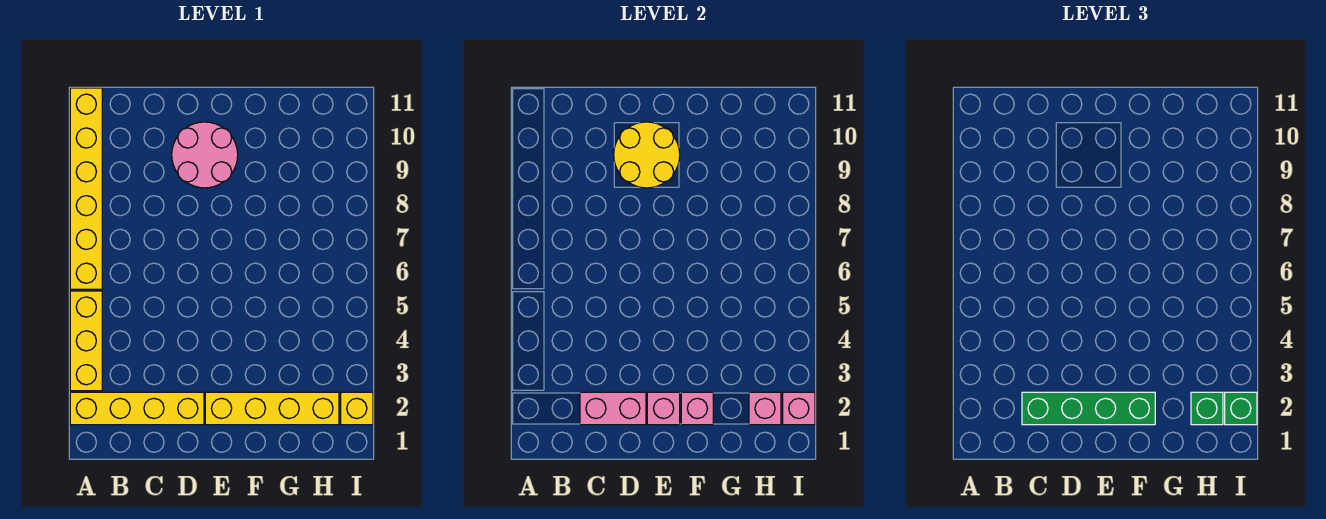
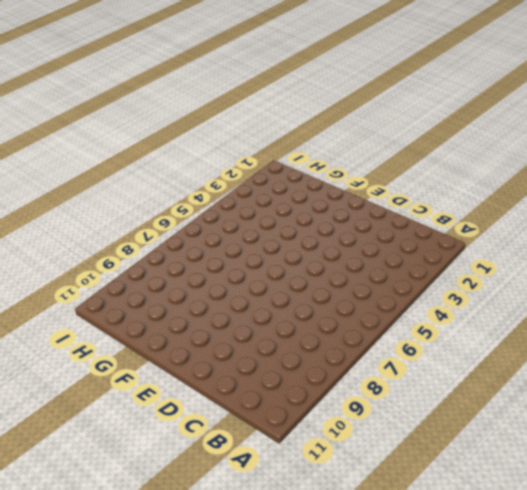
none -> yellow 1x4 brick [70,392,204,425]
none -> yellow 1x3 brick [70,291,102,391]
none -> yellow 1x6 brick [70,88,102,289]

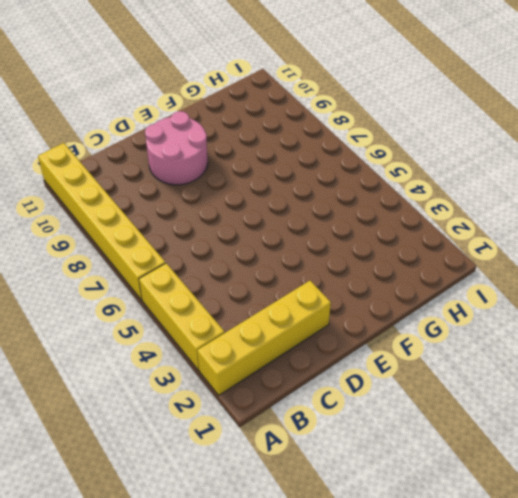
none -> yellow 1x4 brick [205,392,339,425]
none -> yellow 1x1 brick [341,392,373,425]
none -> pink 1x2 brick [580,392,646,425]

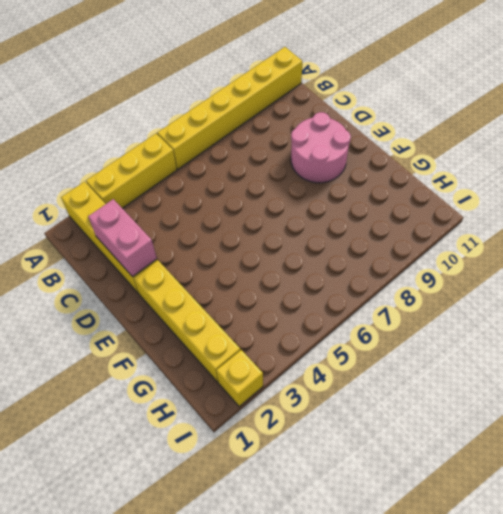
none -> yellow 2x2 round brick [614,122,680,188]
none -> pink 1x1 brick [647,392,680,425]
none -> pink 1x1 brick [681,392,713,425]

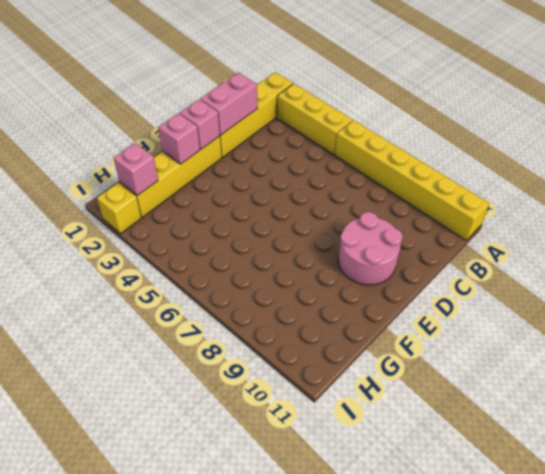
none -> yellow 2x2 round brick [614,122,680,188]
none -> pink 1x1 brick [783,392,815,425]
none -> green 1x4 brick [1022,392,1155,425]

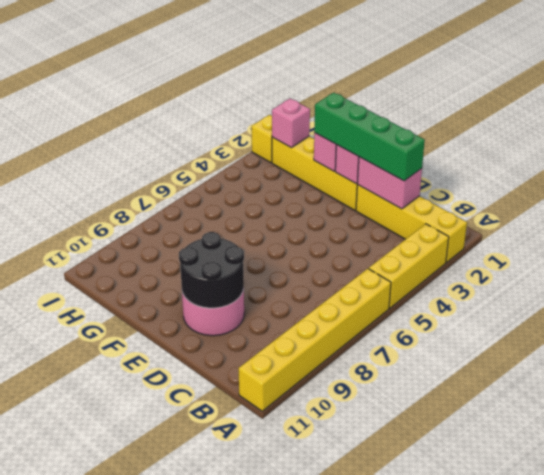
black 2x2 round brick [179,232,244,308] -> yellow 2x2 round brick [614,122,680,188]
none -> pink 1x1 brick [783,392,815,425]
none -> green 1x1 brick [1191,392,1223,425]
none -> green 1x1 brick [1225,392,1257,425]

